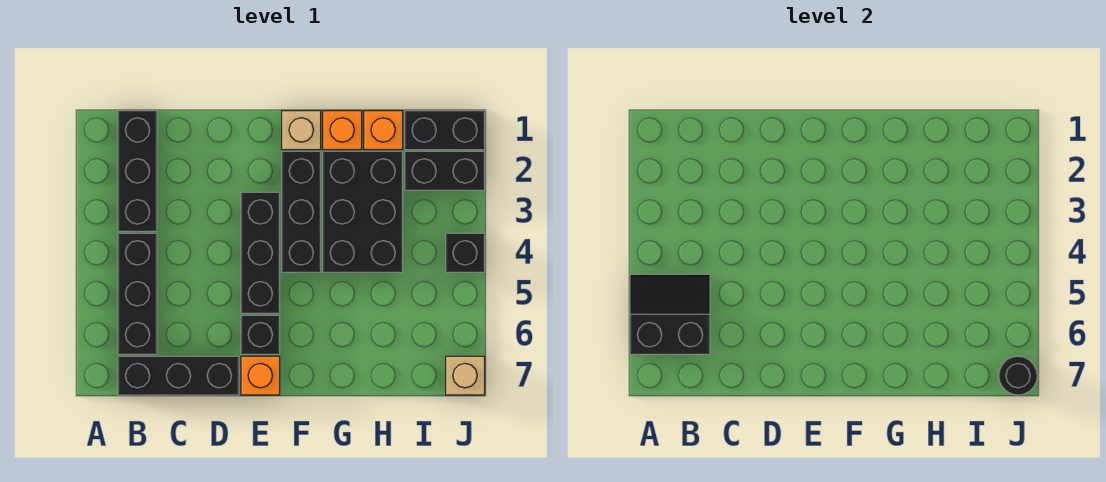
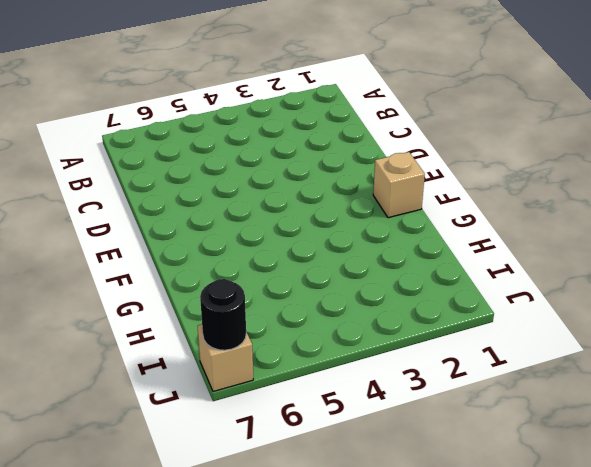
none -> black 1x3 brick [118,111,157,231]
none -> black 1x3 brick [118,233,157,354]
none -> black 1x3 brick [118,356,239,395]

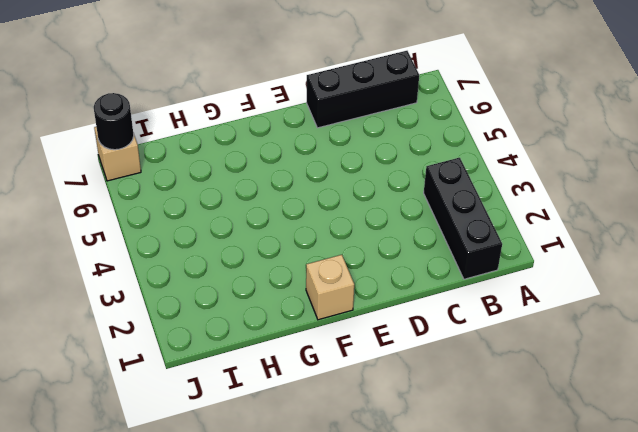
none -> black 1x3 brick [118,233,157,354]
none -> black 1x3 brick [241,192,280,313]
none -> black 1x1 brick [241,315,280,354]

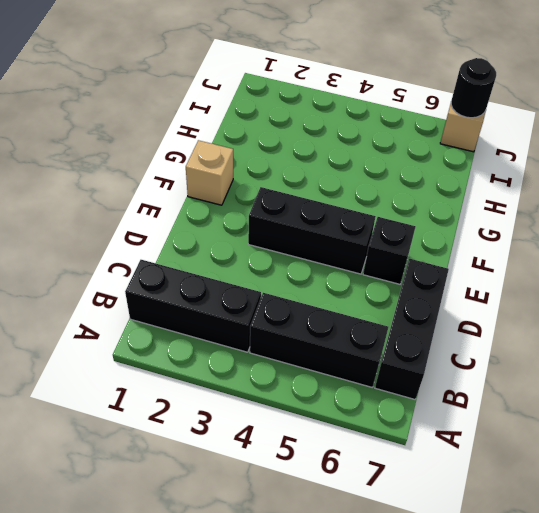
none -> orange 1x1 brick [241,356,280,395]
none -> black 1x3 brick [282,151,321,272]
none -> orange 1x1 brick [323,111,362,150]

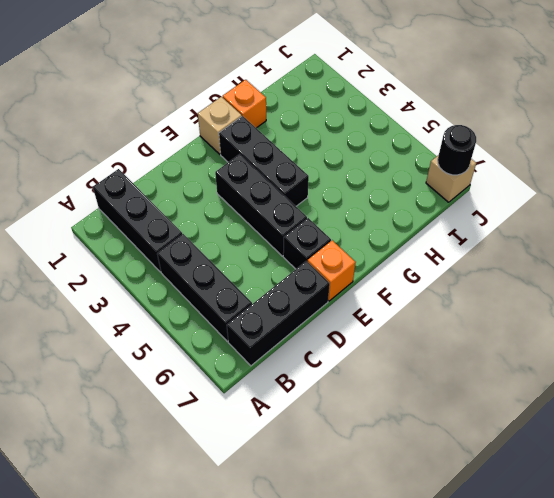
none -> black 2x3 brick [323,151,403,272]
none -> orange 1x1 brick [364,111,403,150]
none -> black 1x2 brick [405,111,485,150]

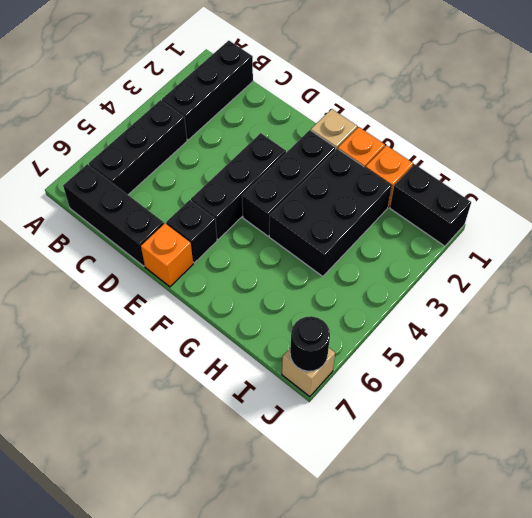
none -> black 1x2 brick [405,151,485,190]
none -> black 1x1 brick [446,233,485,272]
none -> black 2x2 slope [630,274,710,354]

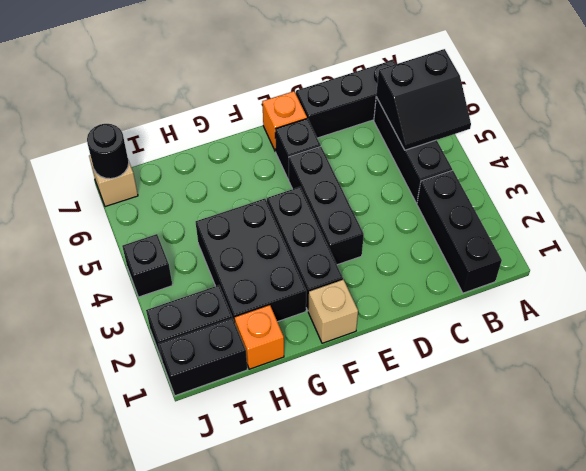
none -> orange 1x1 brick [323,111,362,150]

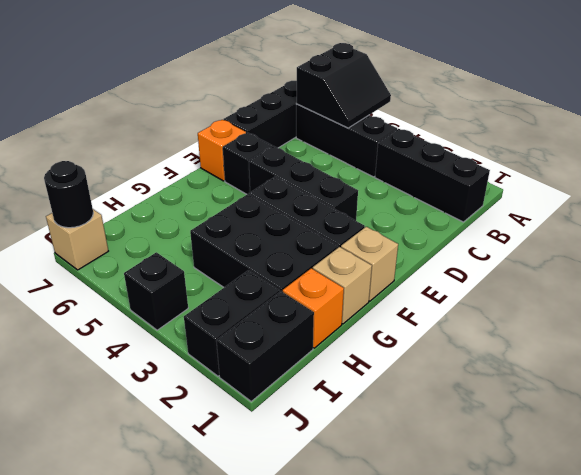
tan 1x1 brick [313,247,372,324] -> orange 1x1 brick [323,111,362,150]

